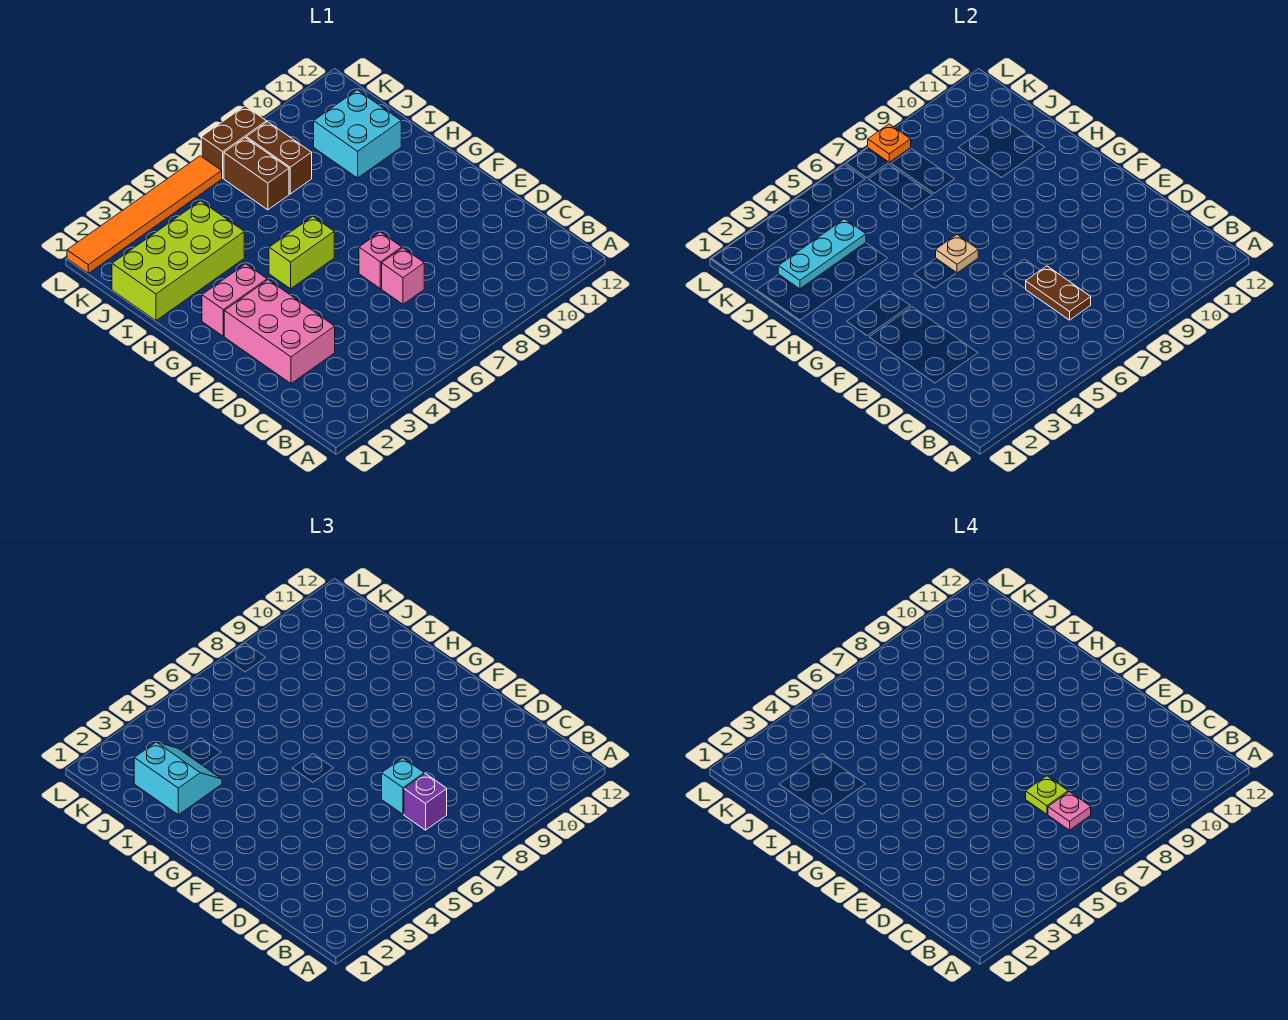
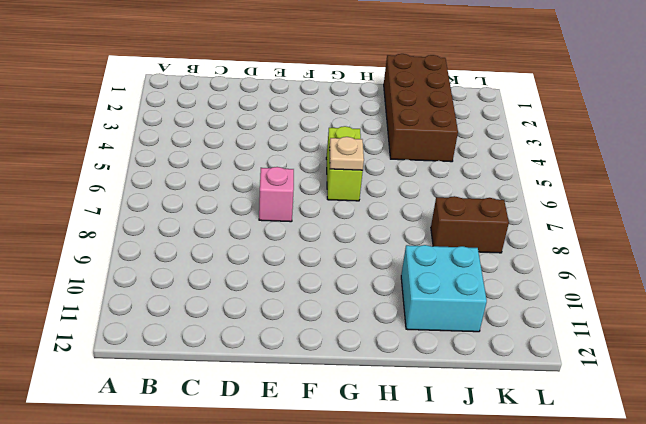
brown 2x4 brick [384,54,458,162] -> lime 2x4 brick [112,201,244,321]
none -> pink 2x3 brick [224,280,335,383]
none -> pink 1x1 brick [382,248,424,304]
none -> pink 1x2 brick [202,264,267,336]

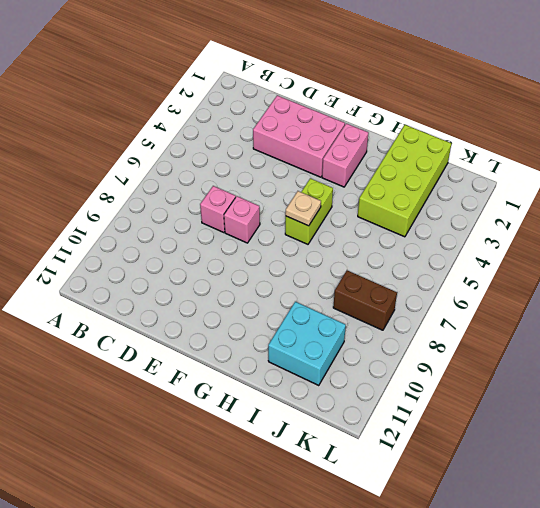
none -> brown 1x2 brick [224,138,289,210]
none -> orange 1x6 tile [67,156,222,273]
none -> brown 1x2 brick [201,106,267,178]

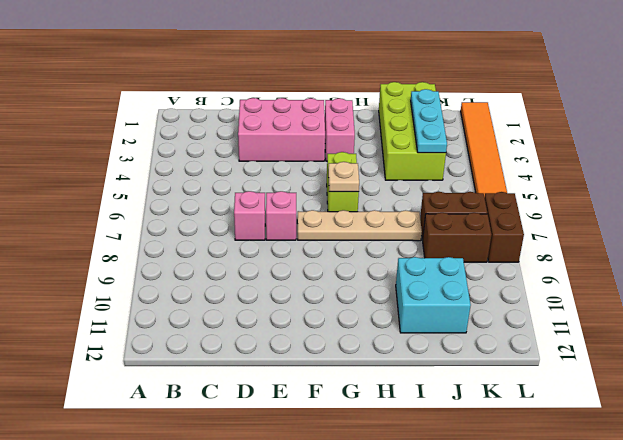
tan 1x4 plate [297,210,422,241] -> none
none -> brown 1x2 plate [1025,266,1091,320]
none -> orange 1x1 plate [868,124,911,162]
none -> purple 1x1 brick [404,774,447,830]

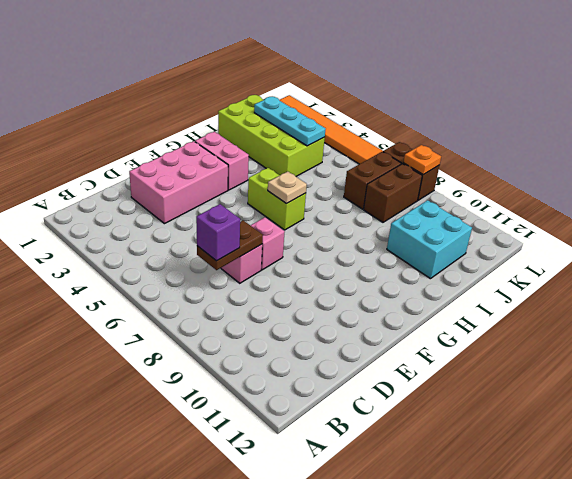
none -> cyan 1x1 brick [382,758,424,814]
none -> cyan 2x2 slope [134,742,222,815]
none -> pink 1x1 plate [1048,792,1091,830]

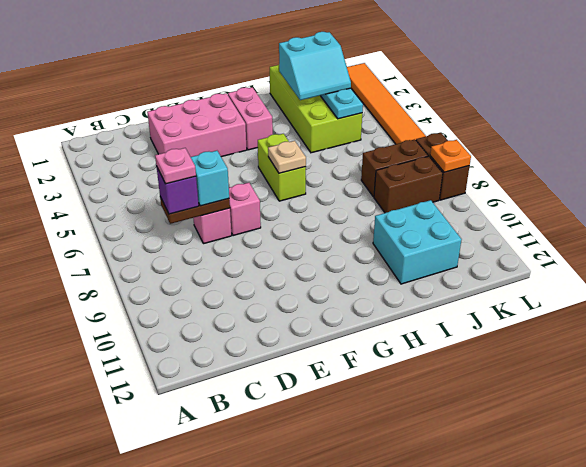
none -> lime 1x1 plate [1026,776,1068,814]

